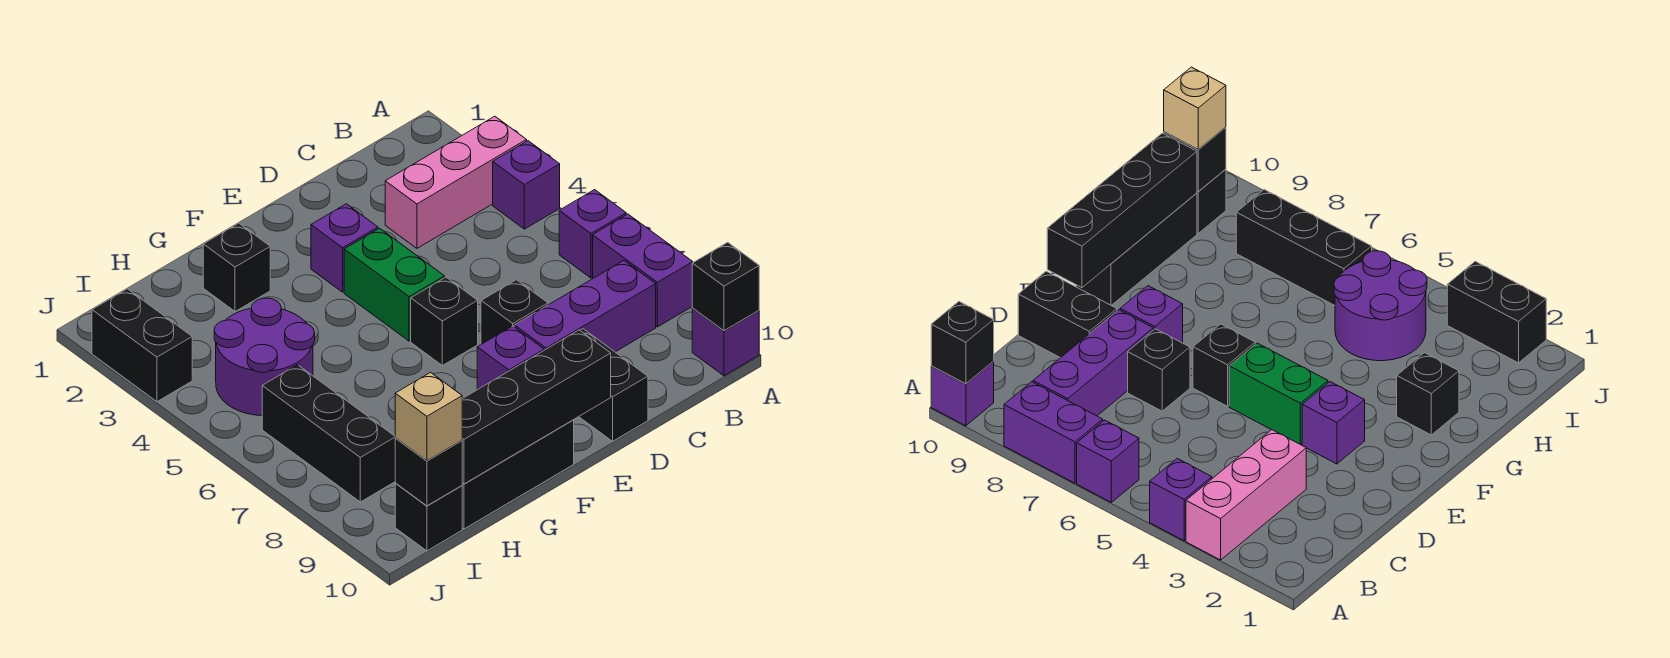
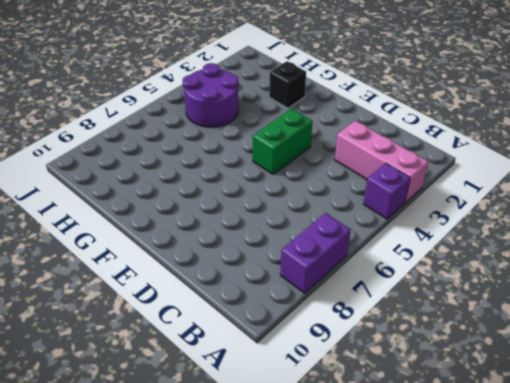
none -> purple 1x1 brick [559,190,626,278]
none -> purple 1x1 brick [692,308,759,376]
none -> purple 1x3 brick [514,261,656,352]

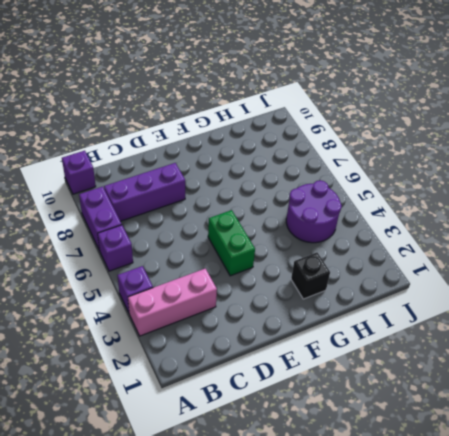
none -> black 1x1 brick [481,280,548,344]
none -> black 1x2 brick [579,329,648,441]
none -> purple 1x1 brick [311,204,378,292]

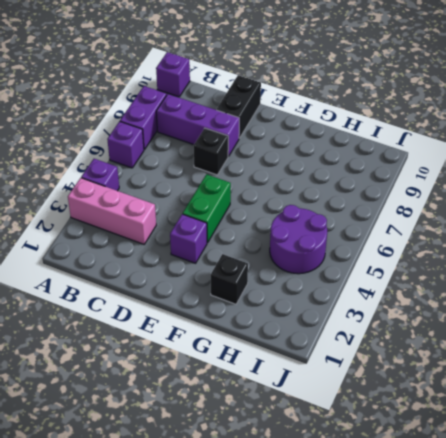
none -> black 1x1 brick [411,277,478,366]
none -> purple 1x1 brick [477,326,544,390]
none -> black 1x3 brick [462,420,574,529]

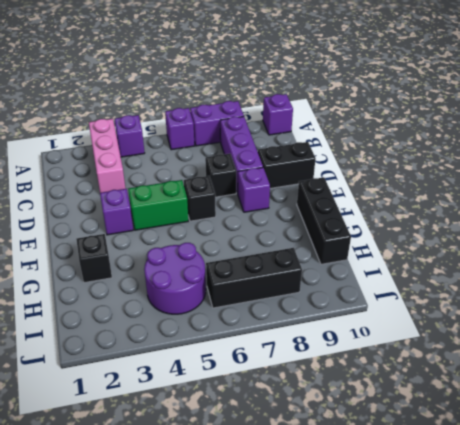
none -> black 1x1 brick [395,483,462,551]
none -> black 1x2 brick [92,289,192,402]
none -> black 1x1 brick [692,242,759,331]

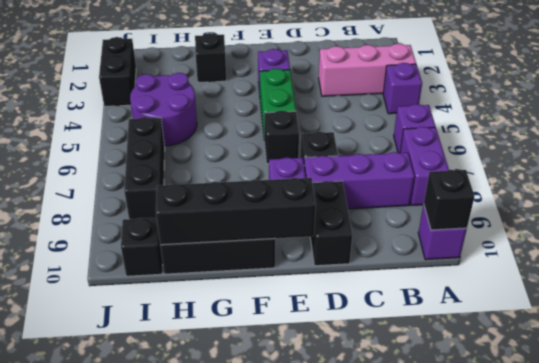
none -> black 1x1 brick [395,438,462,506]
none -> tan 1x1 brick [395,372,462,461]

